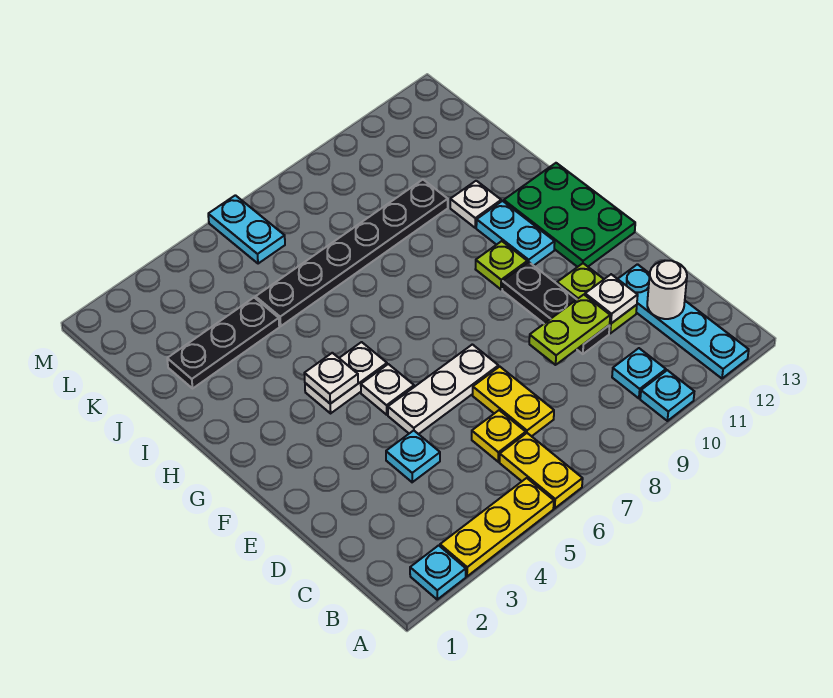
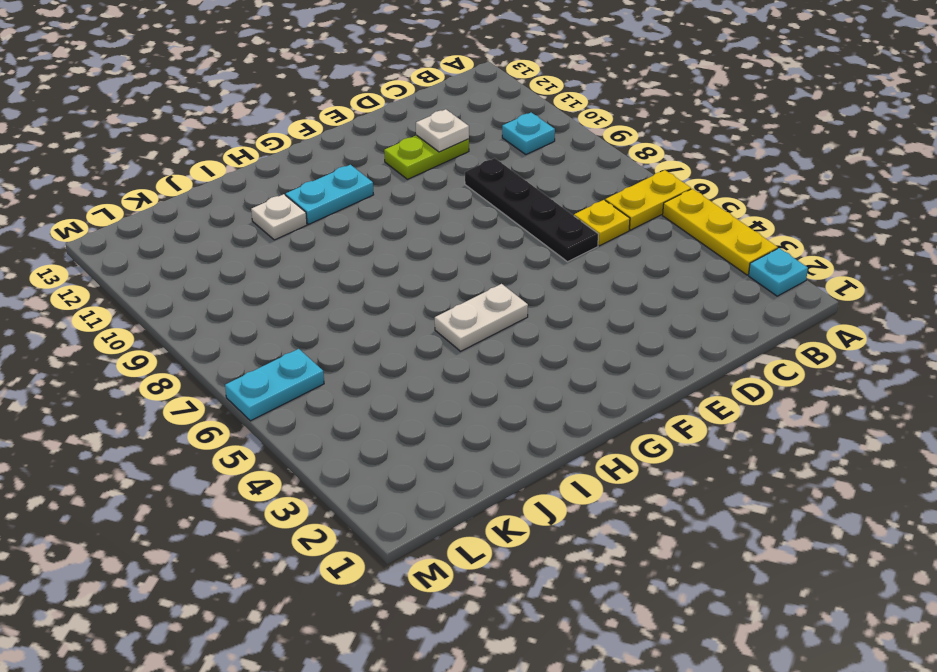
black 1x4 plate [465,158,598,262] -> yellow 1x2 plate [473,367,554,436]
white 1x2 plate [435,284,528,351] -> white 1x2 plate turned to [305,342,387,413]
none -> cyan 1x1 plate [640,370,694,421]
none -> cyan 1x4 plate [618,264,749,378]
none -> cyan 1x1 plate [386,430,440,482]

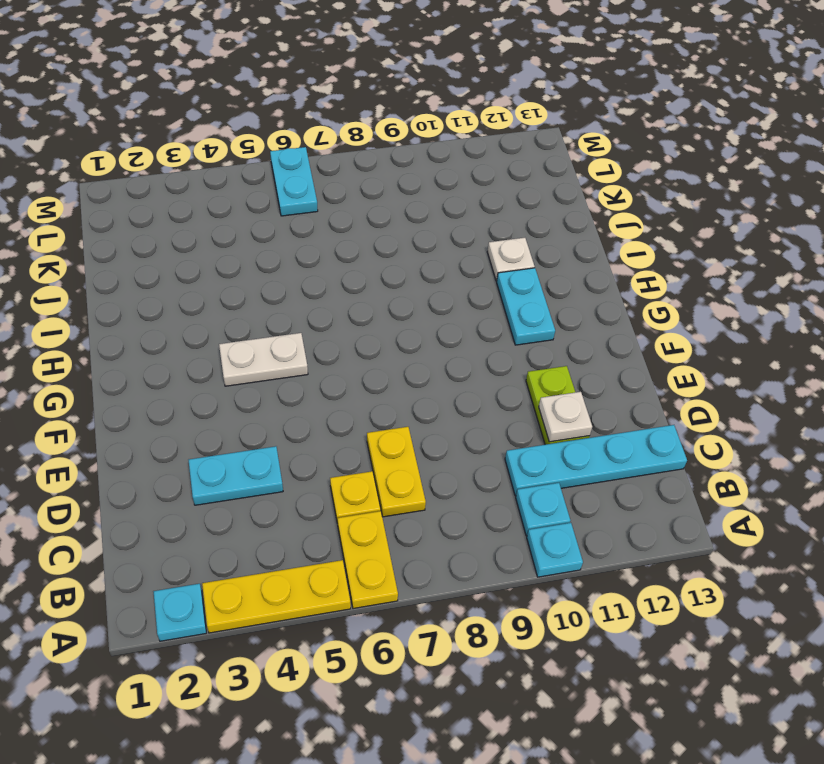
cyan 1x4 plate [505,425,687,496] -> cyan 1x4 plate turned to [618,264,749,378]
cyan 1x2 plate [189,446,283,505] -> cyan 1x1 plate [386,430,440,482]
none -> black 1x3 plate [502,262,610,354]
none -> white 1x3 plate [388,344,498,434]
none -> white 1x1 plate [361,364,414,415]

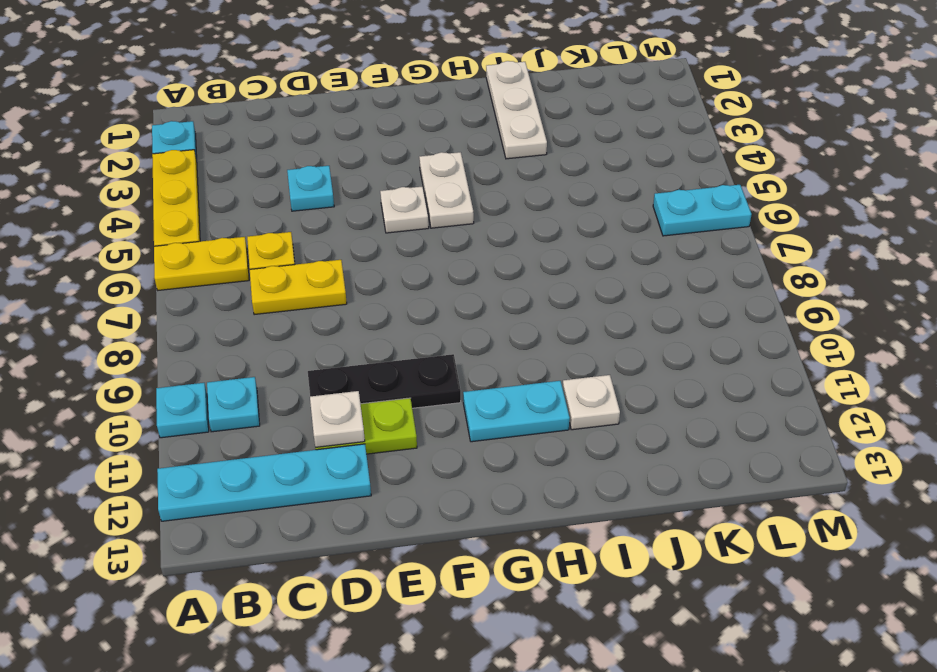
white 1x3 plate [486,61,547,159] -> white 1x3 plate moved to [388,344,498,434]
none -> green 2x3 plate [504,163,635,267]
none -> lime 1x1 plate [476,241,527,289]
none -> black 1x3 plate [167,298,279,388]

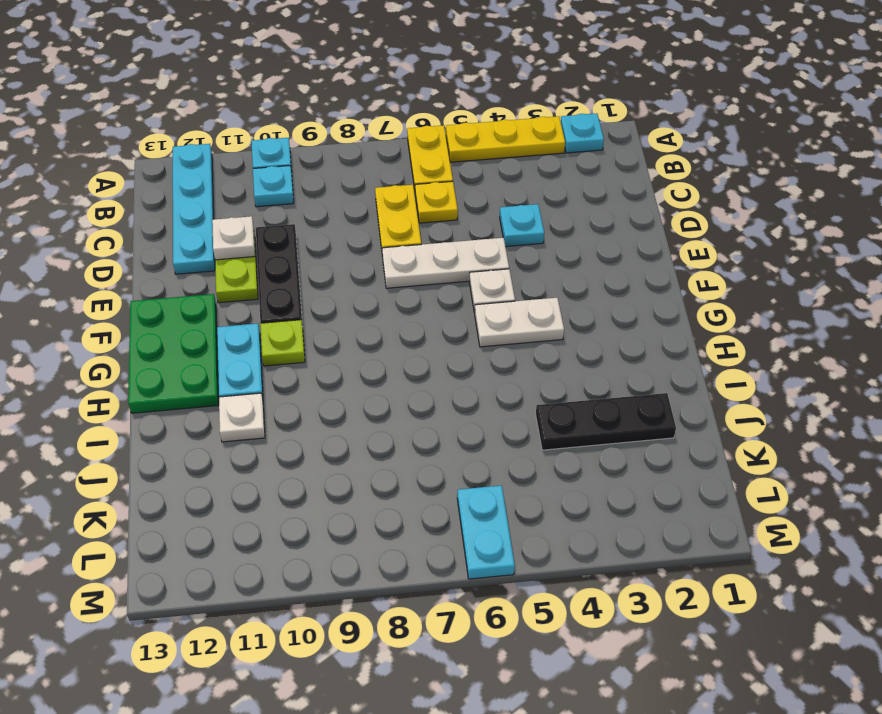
none -> black 1x6 plate [256,180,448,326]
none -> white 1x1 round brick [647,261,687,319]
none -> lime 1x2 plate [529,295,610,365]

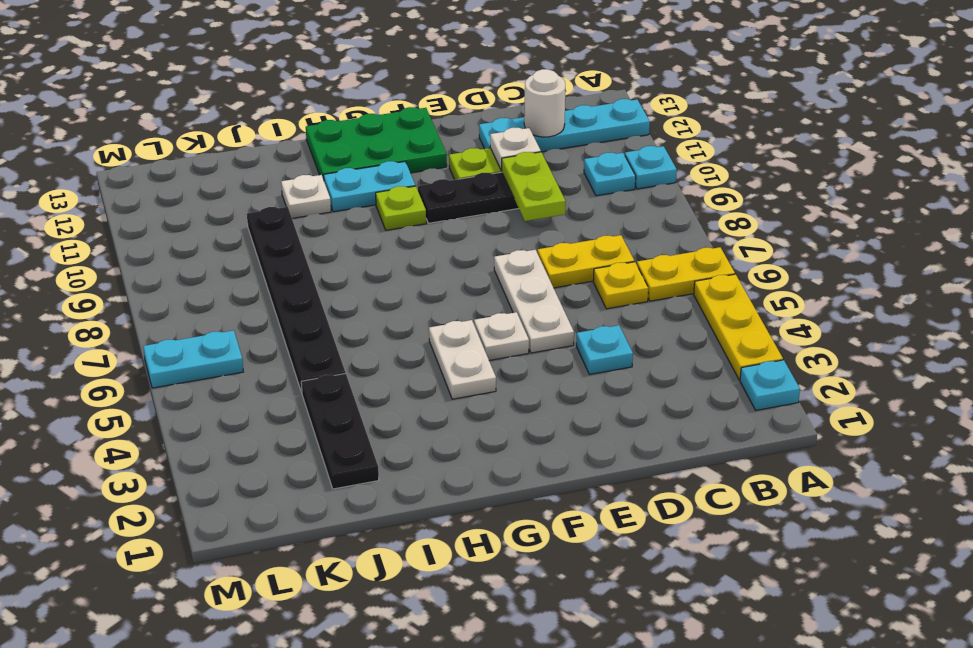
none -> white 1x1 plate [304,353,358,404]

